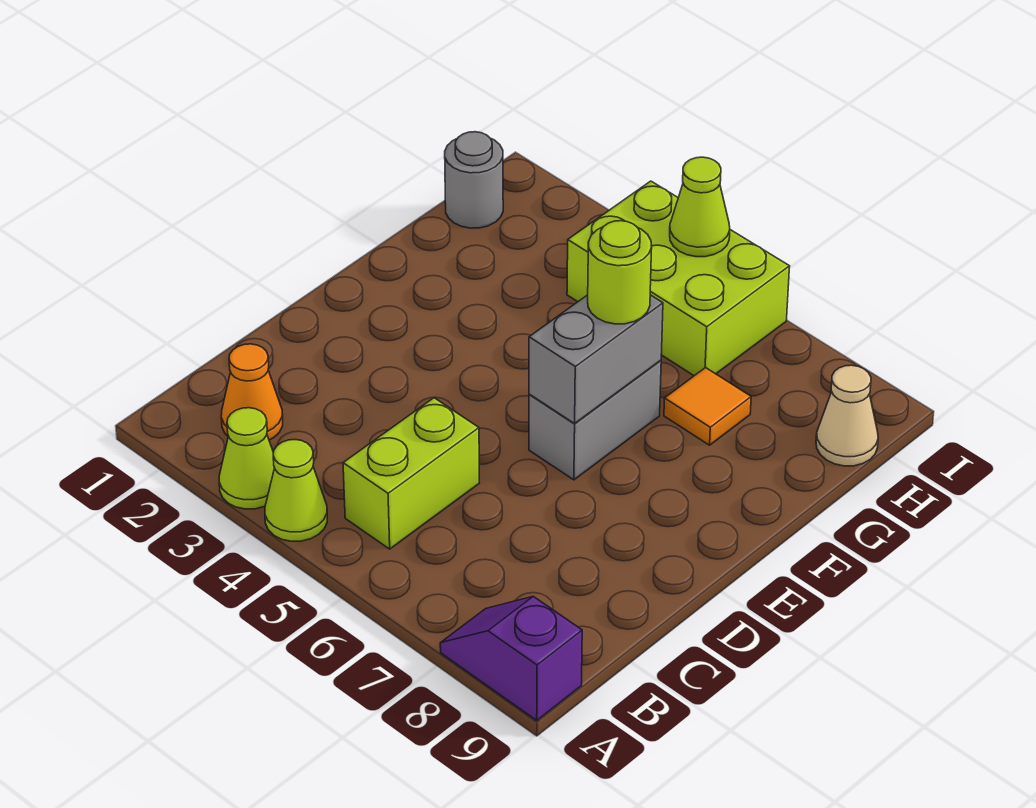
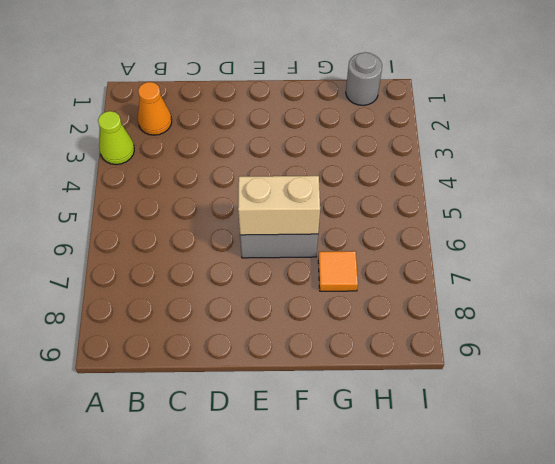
tan 1x2 brick [238,176,320,235] -> grey 1x2 brick [529,295,663,423]
none -> lime 1x1 cone [265,440,327,541]
none -> purple 1x2 slope [440,596,582,720]
none -> lime 1x2 brick [343,398,479,549]

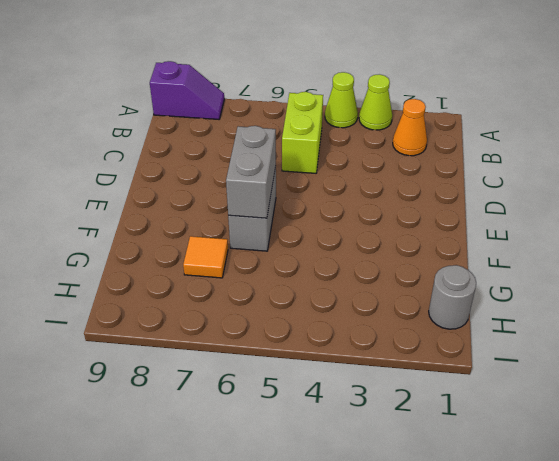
none -> lime 2x3 brick [567,181,790,376]
none -> tan 1x1 cone [816,365,878,466]
none -> lime 1x1 cone [670,157,730,257]

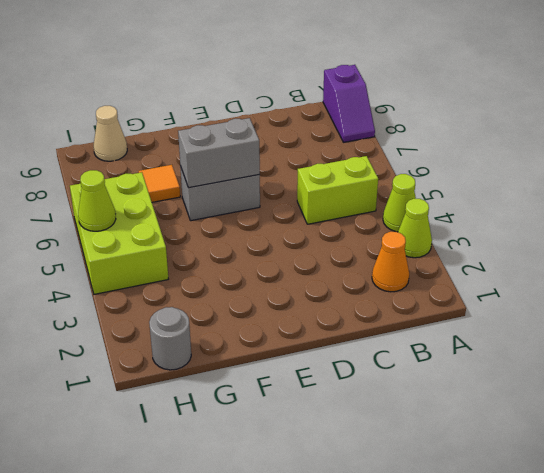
none -> lime 1x1 round brick [588,221,652,324]

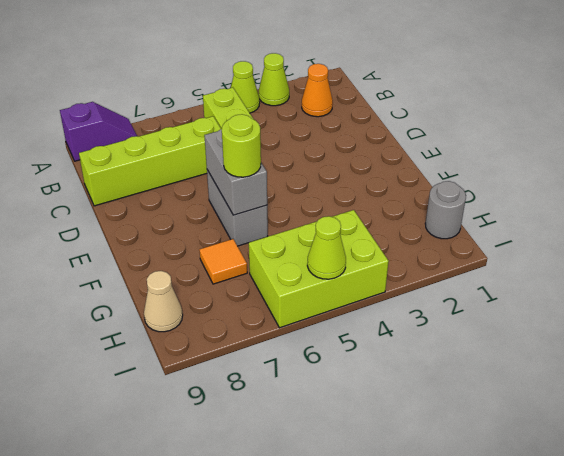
lime 1x4 brick [79,116,221,206] -> none

